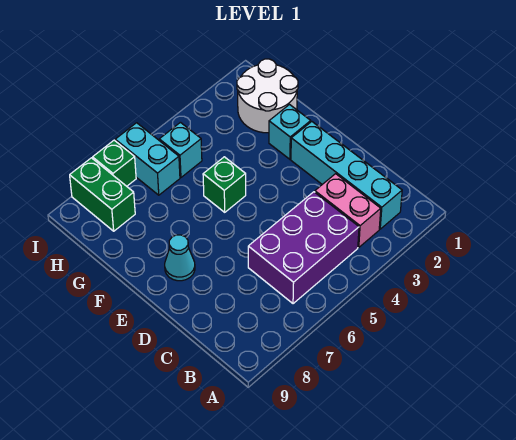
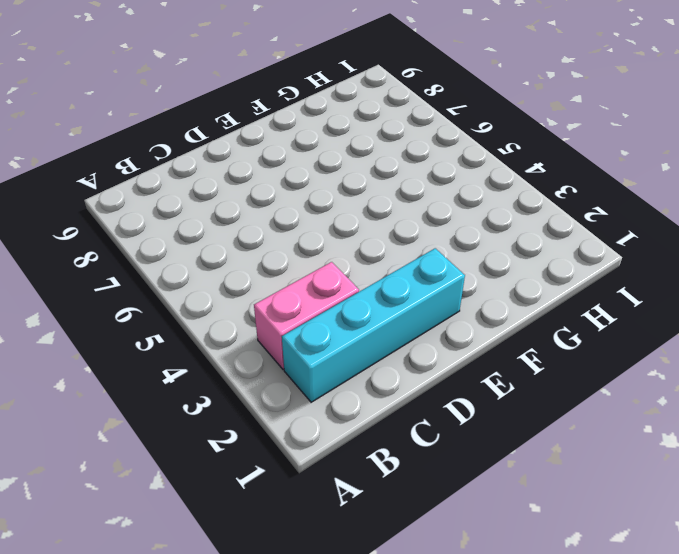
none -> purple 2x3 brick [248,192,359,304]
none -> cyan 1x1 cone [165,235,195,281]

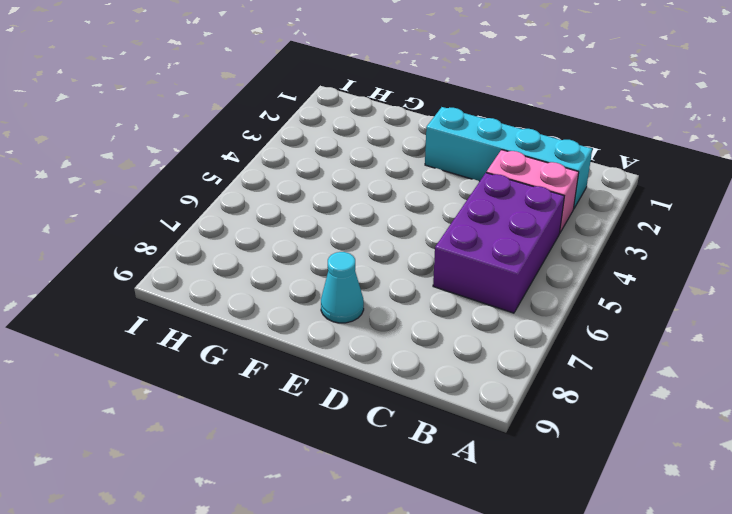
none -> cyan 1x1 brick [269,105,311,159]
none -> green 1x1 brick [203,157,246,212]

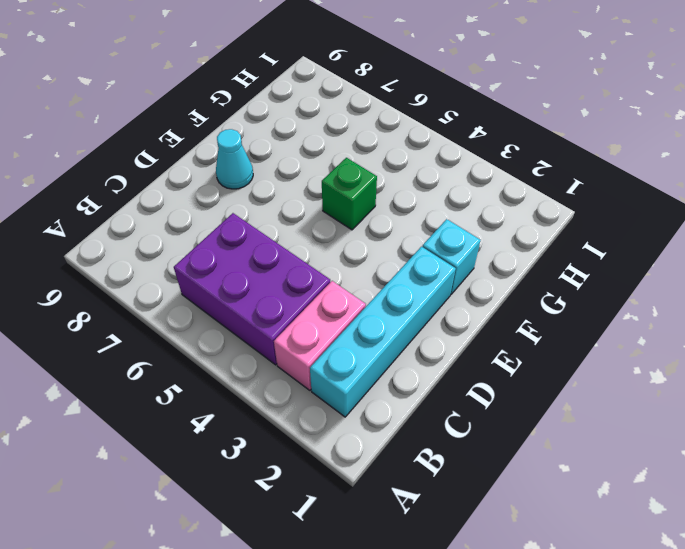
none -> white 2x2 round brick [237,59,298,133]
none -> cyan 1x1 brick [159,122,202,177]

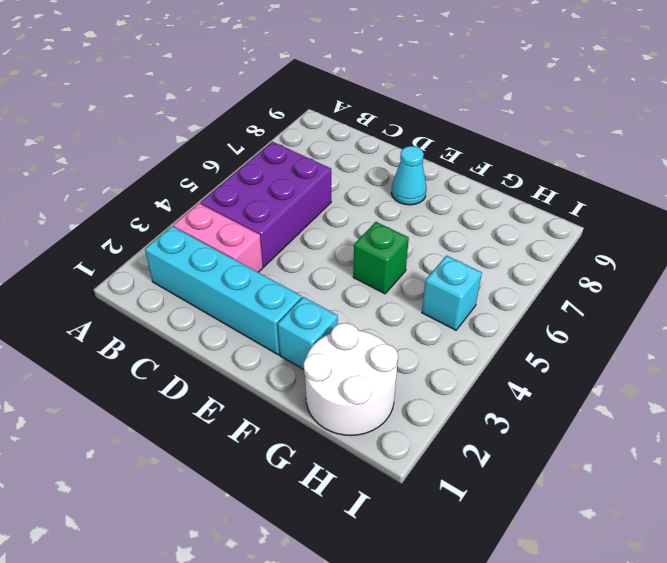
none -> cyan 1x2 brick [115,123,180,195]
none -> green 1x2 brick [70,158,135,231]

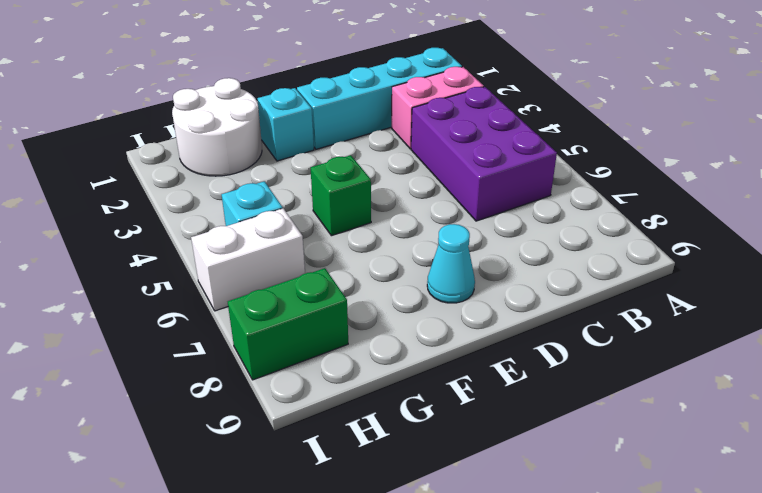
white 1x2 brick [191,209,305,311] -> cyan 1x2 brick [115,123,180,195]
none -> green 1x1 brick [93,140,136,186]

